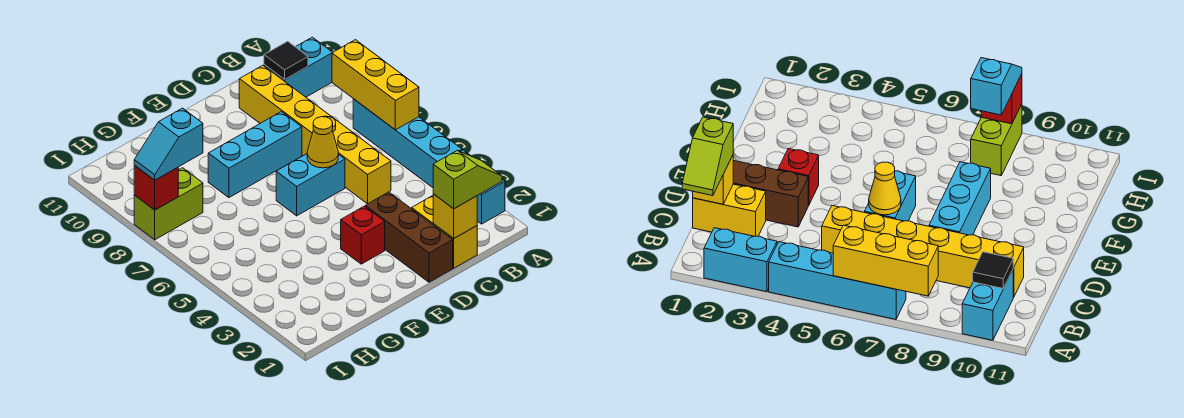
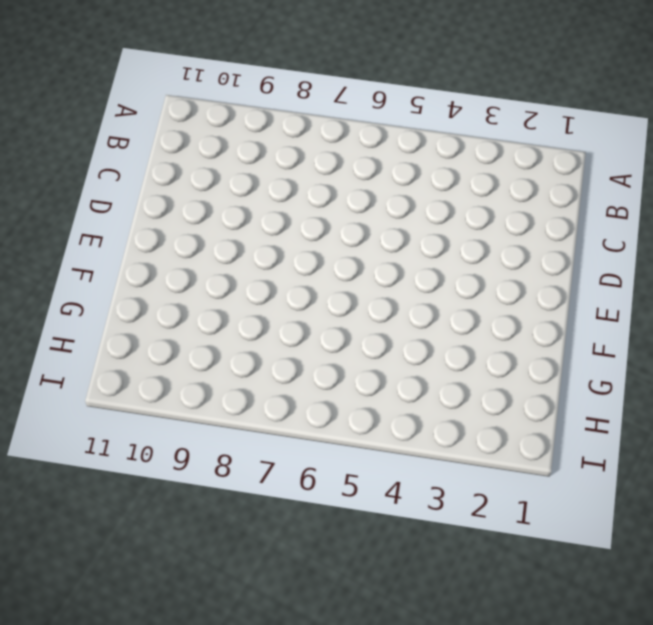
none -> cyan 1x2 brick [461,150,505,224]
none -> cyan 1x4 brick [353,99,462,187]
none -> cyan 1x2 brick [264,37,332,97]

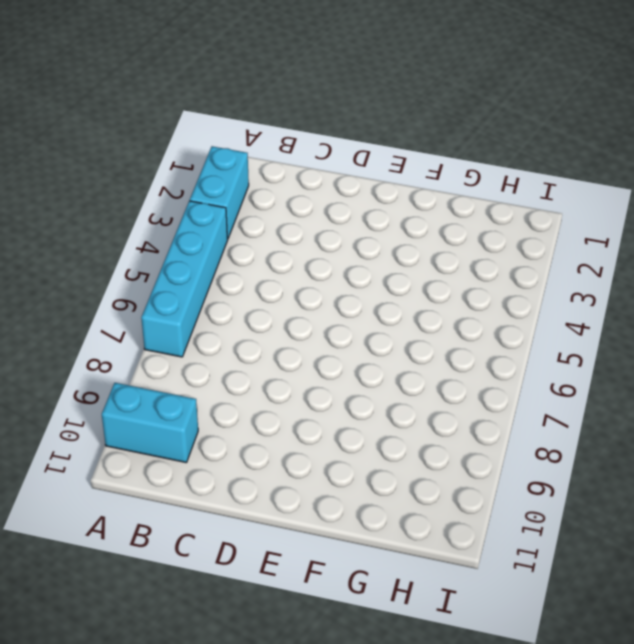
none -> yellow 1x2 brick [412,196,477,268]
none -> yellow 1x6 brick [239,65,391,204]
none -> brown 1x3 brick [365,192,453,282]

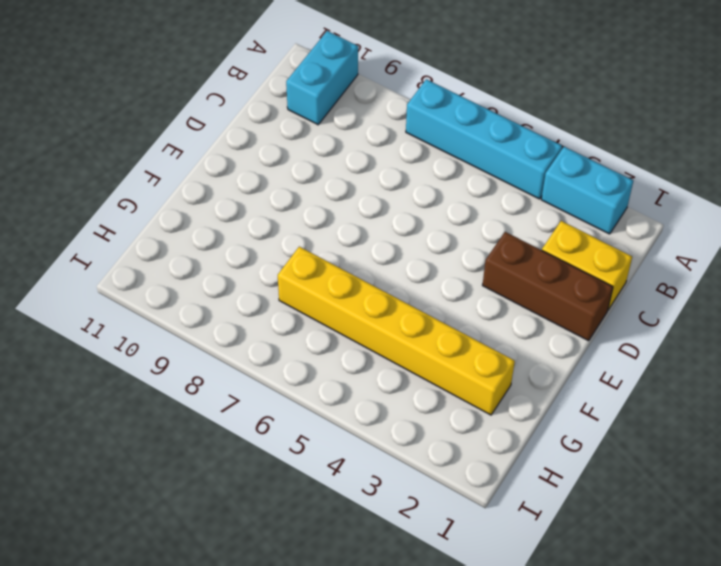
yellow 1x6 brick [278,247,515,415] -> yellow 1x6 brick moved to [239,65,391,204]
none -> cyan 1x2 brick [276,154,345,216]
none -> cyan 1x3 brick [208,112,302,197]
none -> red 1x1 brick [341,206,385,264]

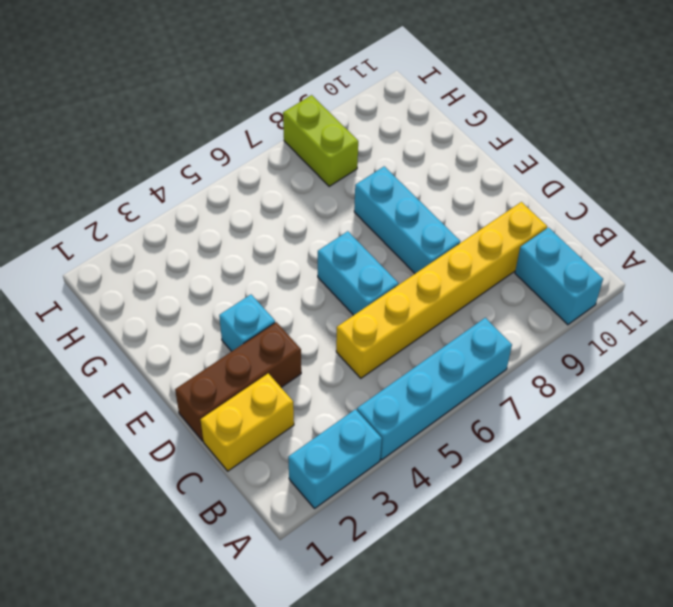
cyan 1x1 brick [219,295,275,351] -> red 1x1 brick [341,206,385,264]
none -> yellow 1x3 brick [332,40,419,130]
none -> black 1x1 tile [264,41,308,79]
none -> yellow 1x1 brick [433,194,477,238]

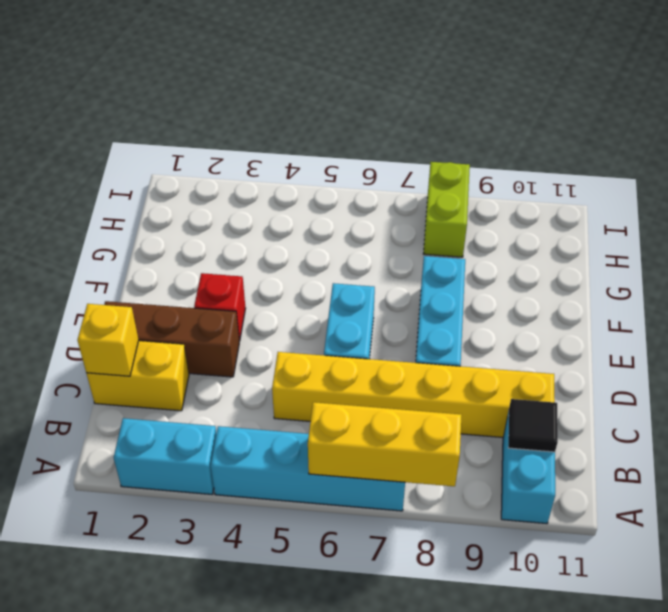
none -> yellow 1x1 cone [307,117,338,168]
none -> red 1x1 brick [134,166,178,210]
none -> lime 1x2 slope [433,150,502,209]

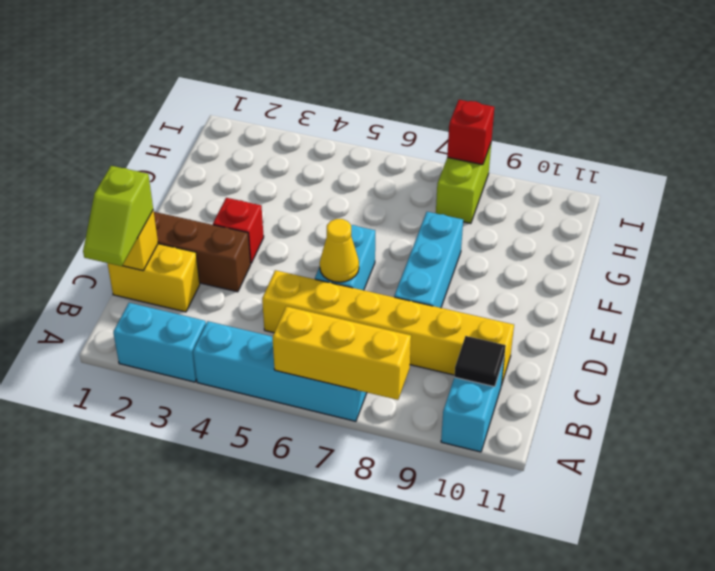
none -> cyan 1x2 slope [134,108,203,180]

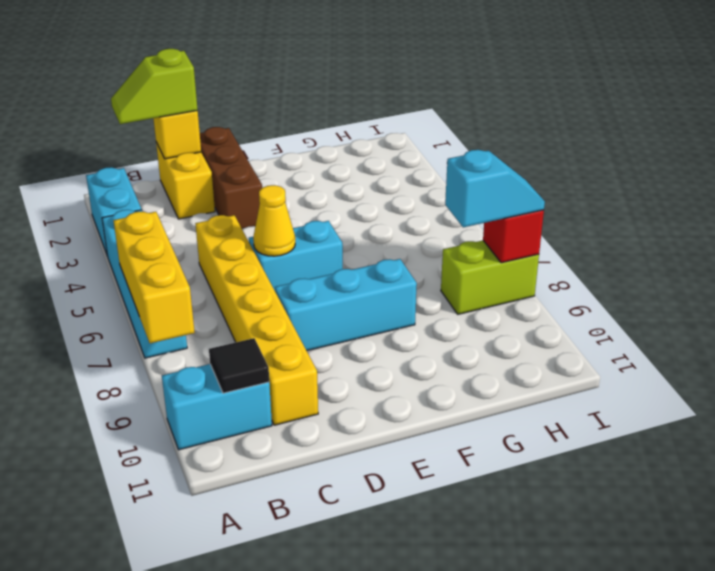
none -> red 1x1 brick [341,206,385,264]

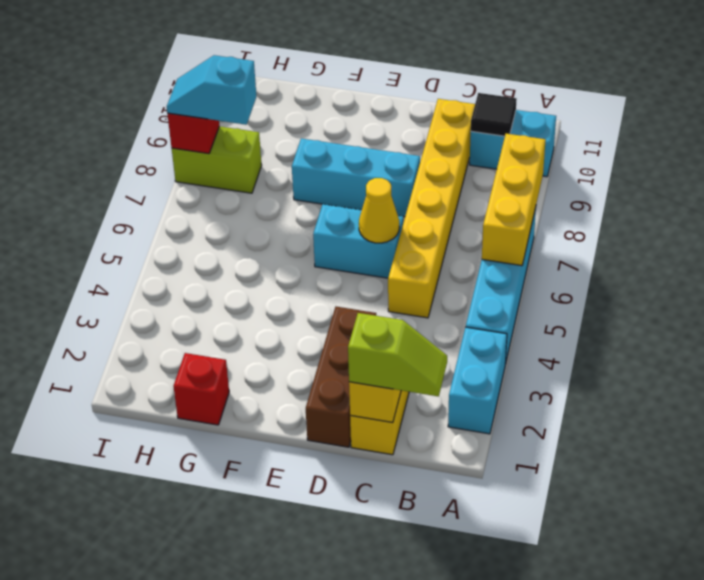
red 1x1 brick [173,353,229,425] -> red 1x1 brick moved to [341,206,385,264]

